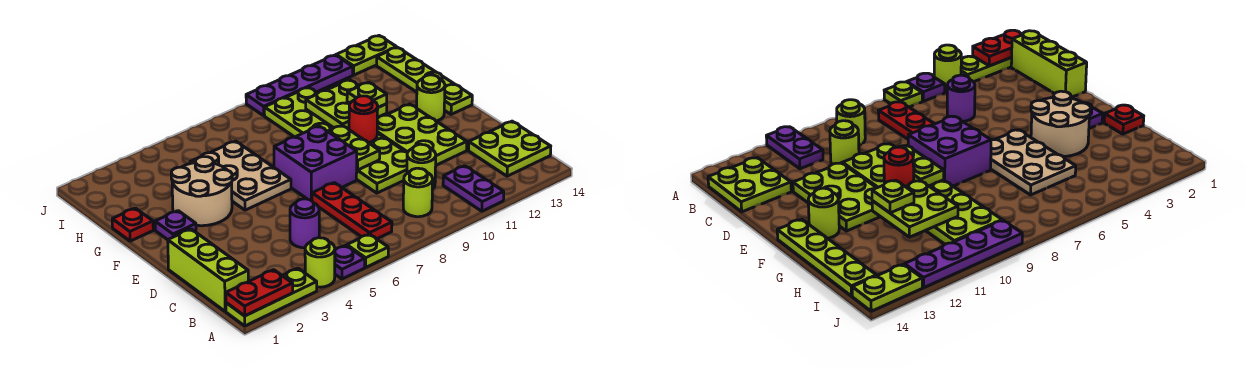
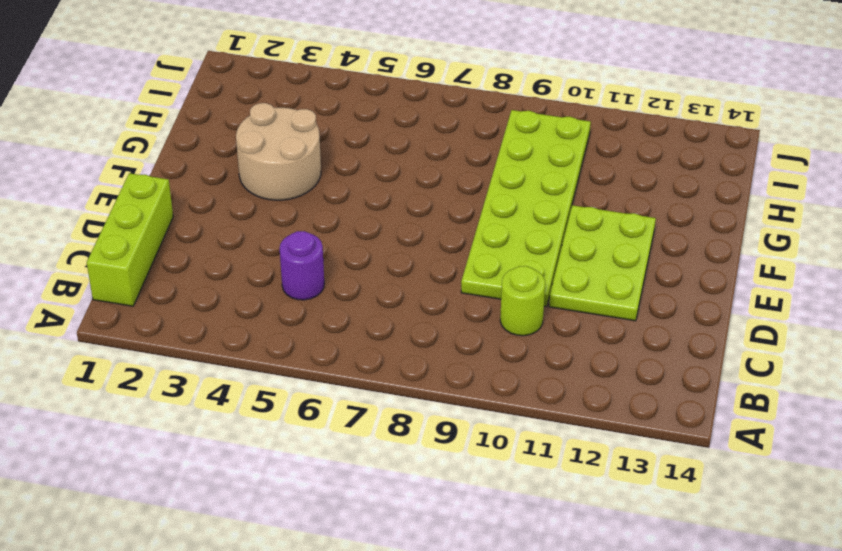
none -> lime 1x3 plate [226,268,317,326]
none -> lime 1x1 round brick [305,238,335,287]
none -> purple 1x1 plate [335,245,365,279]

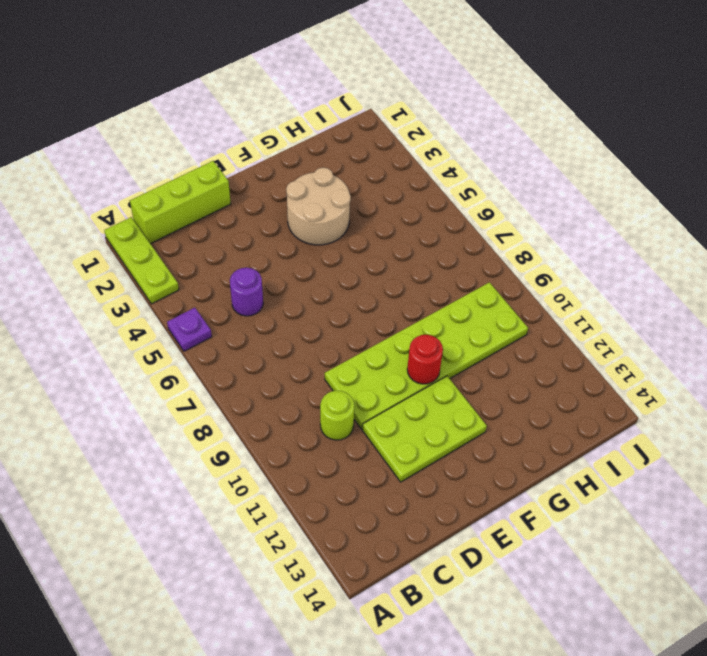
none -> lime 1x1 round brick [305,238,335,287]
none -> lime 1x1 plate [347,234,388,267]
none -> purple 1x2 plate [443,166,504,211]

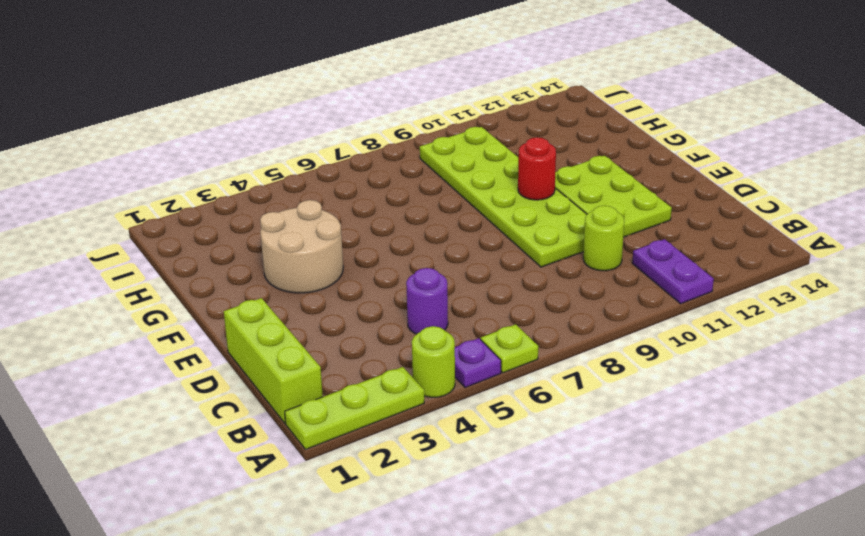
none -> red 1x3 plate [312,183,392,239]
none -> lime 1x1 round brick [403,168,433,217]
none -> lime 2x2 plate [469,121,551,176]

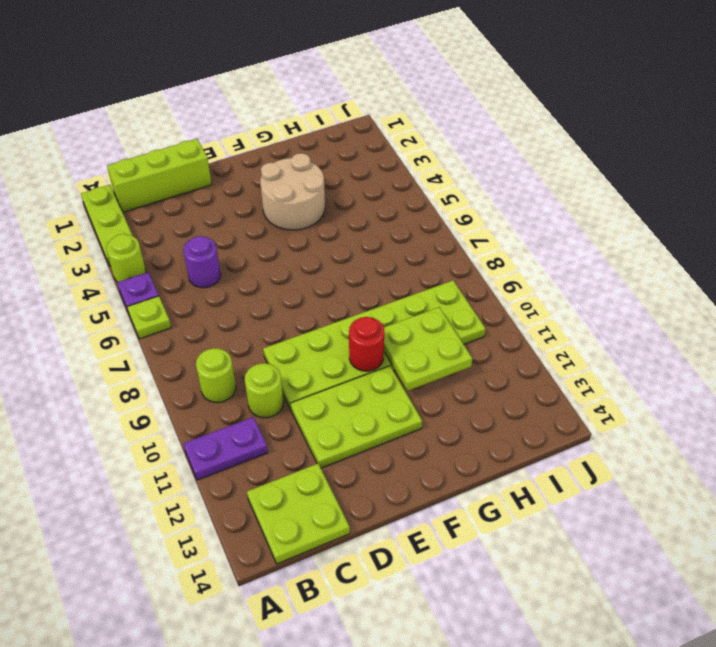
none -> red 1x3 plate [312,183,392,239]
none -> purple 2x2 brick [274,126,357,201]
none -> purple 1x1 plate [155,211,196,240]

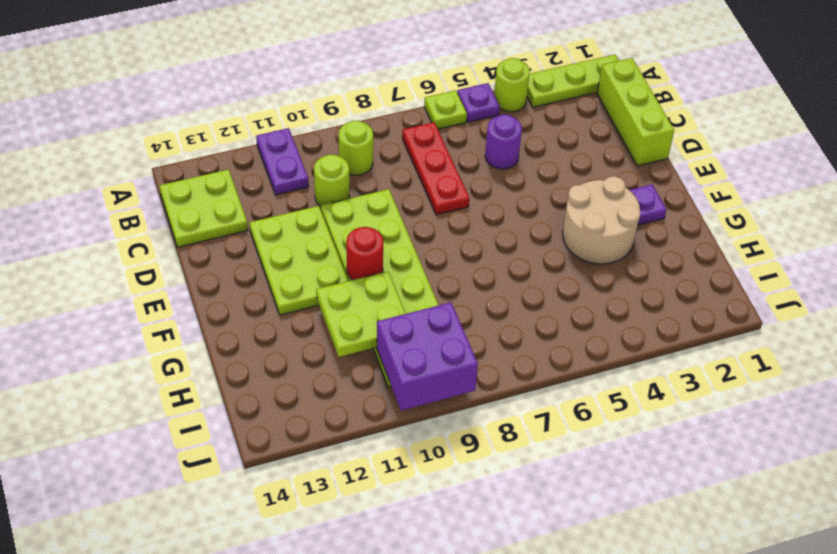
purple 2x2 brick [377,302,478,410] -> purple 2x2 brick moved to [274,126,357,201]
none -> tan 2x3 plate [190,141,291,210]
none -> lime 1x1 round brick [417,75,445,121]
none -> lime 1x4 plate [377,47,472,114]

